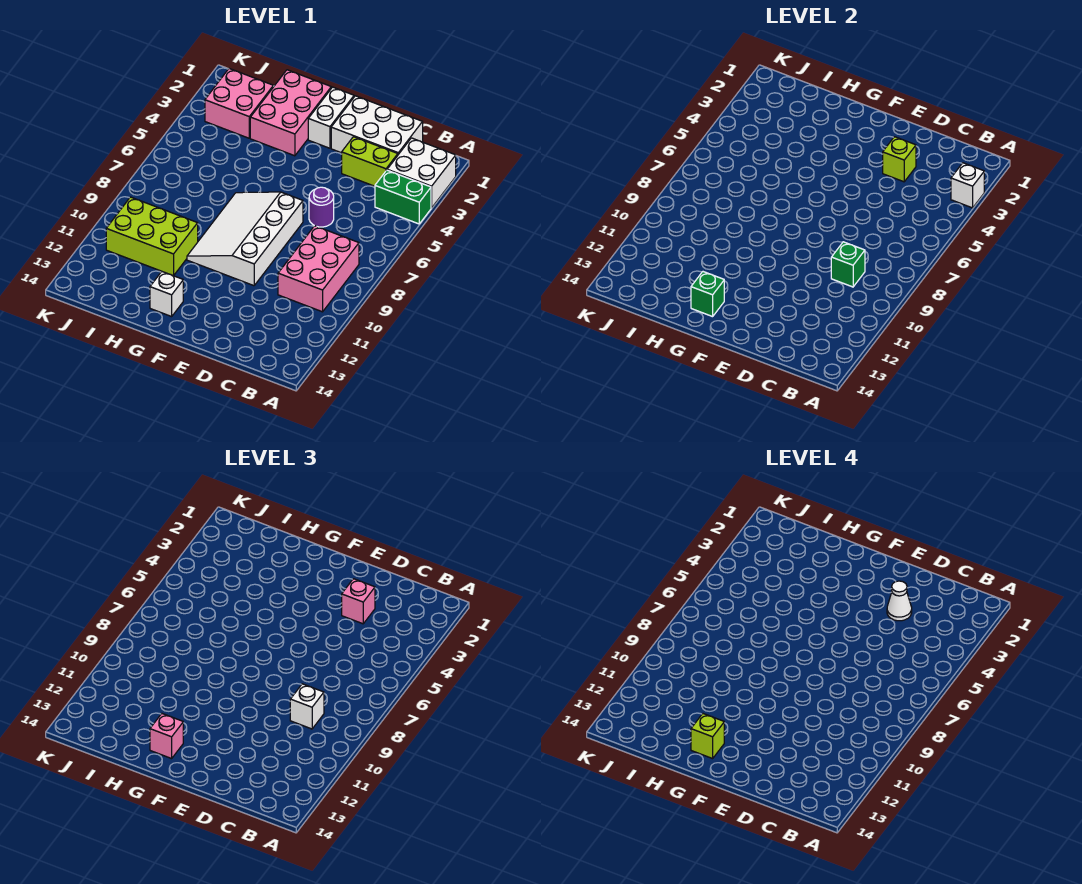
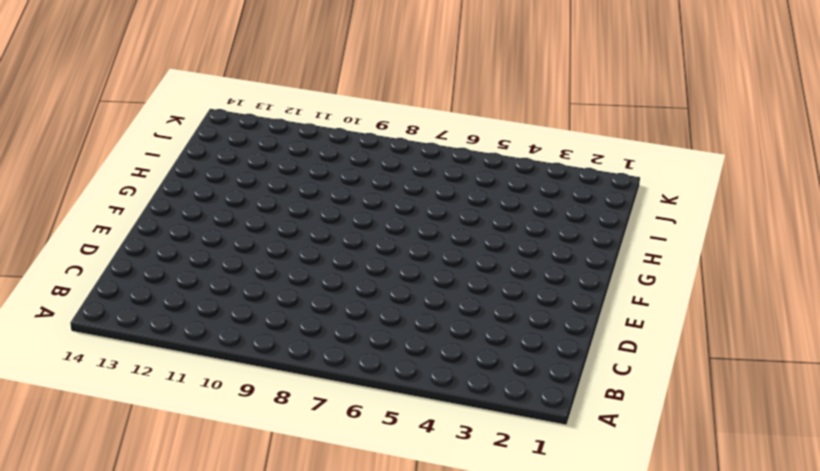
none -> white 2x2 brick [387,138,456,208]
none -> green 1x2 brick [375,170,431,224]
none -> pink 2x3 brick [278,226,359,312]

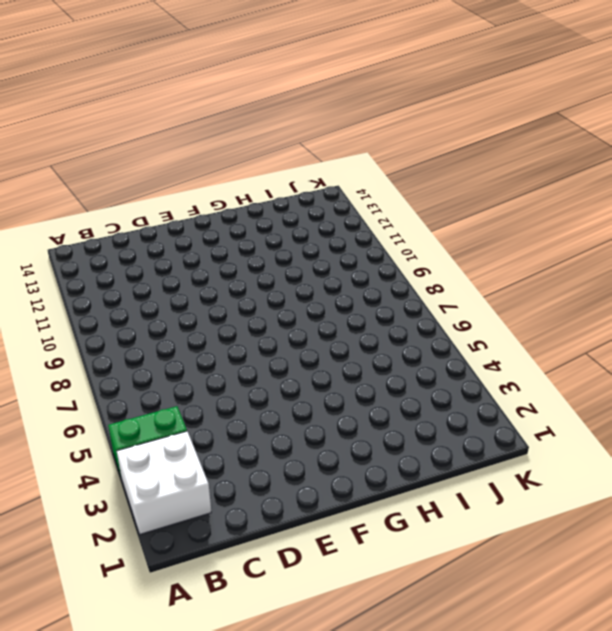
none -> pink 2x3 brick [278,226,359,312]
none -> white 2x3 brick [331,96,423,154]
none -> lime 1x2 brick [342,137,398,186]

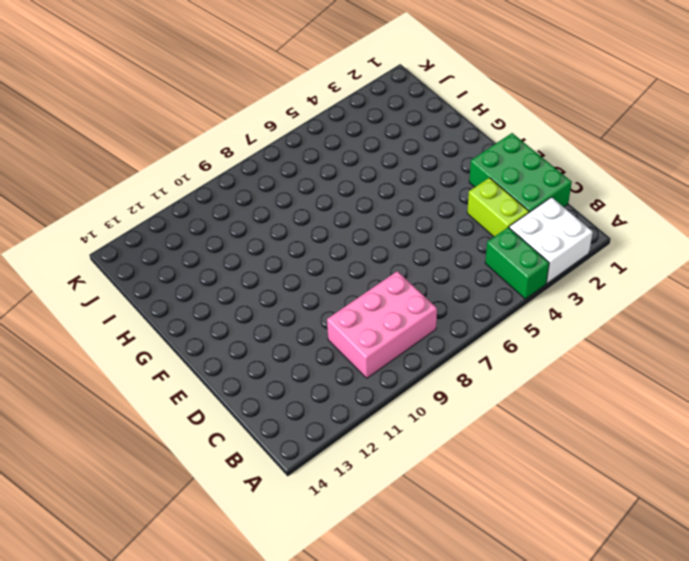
green 2x3 brick [469,133,572,212] -> white 2x3 brick [331,96,423,154]
none -> purple 1x1 round brick [309,187,334,227]
none -> white 3x4 slope [187,192,303,286]
none -> white 1x2 brick [308,87,354,148]

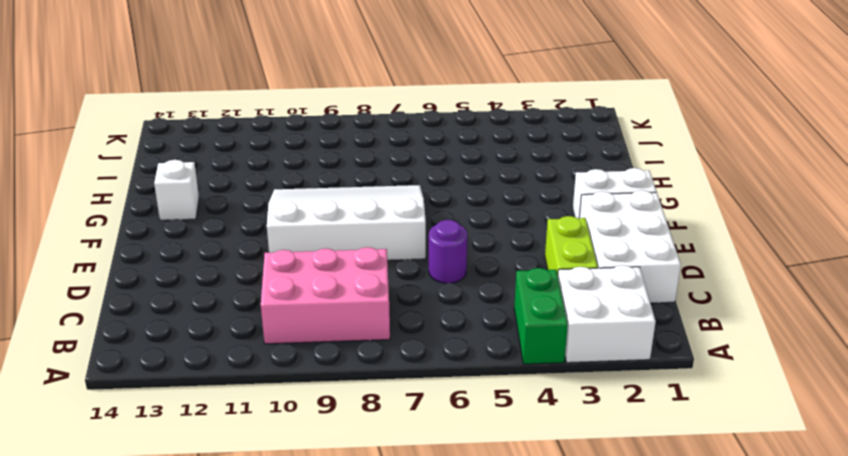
none -> pink 2x3 brick [250,70,331,156]
none -> lime 2x3 brick [106,197,198,276]
none -> pink 2x2 brick [205,69,273,138]

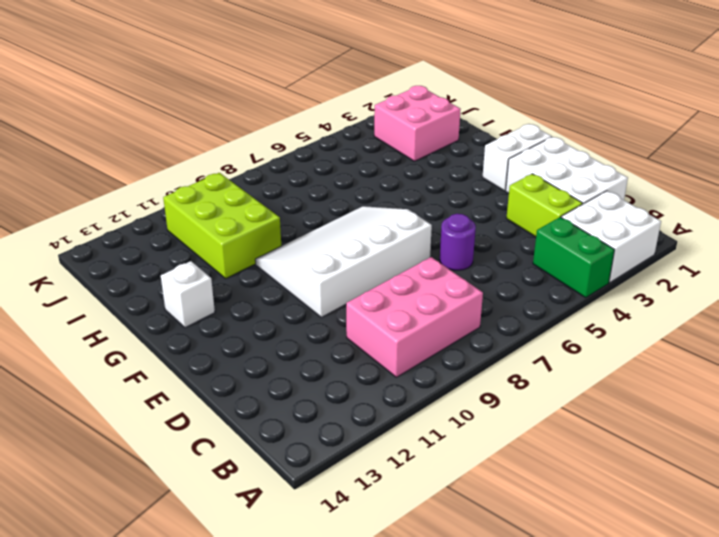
none -> pink 2x3 brick [250,70,331,156]
none -> white 1x1 brick [951,163,984,208]
none -> green 1x1 brick [831,242,865,287]

